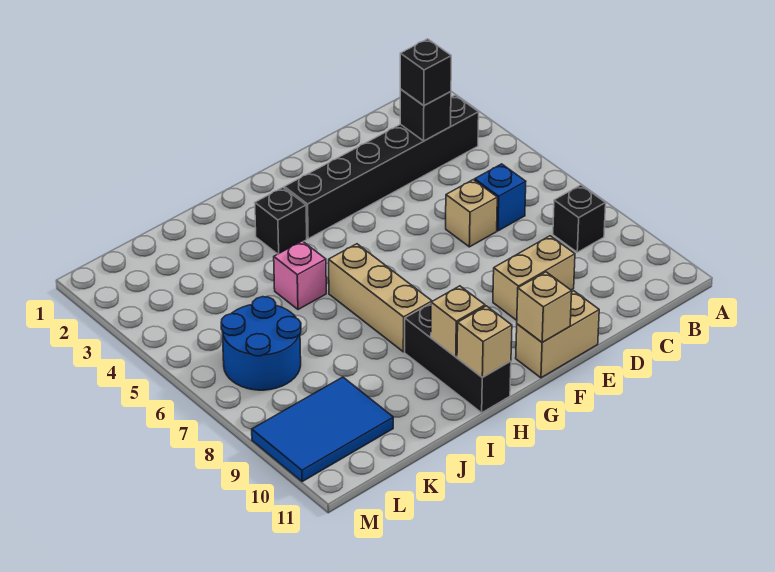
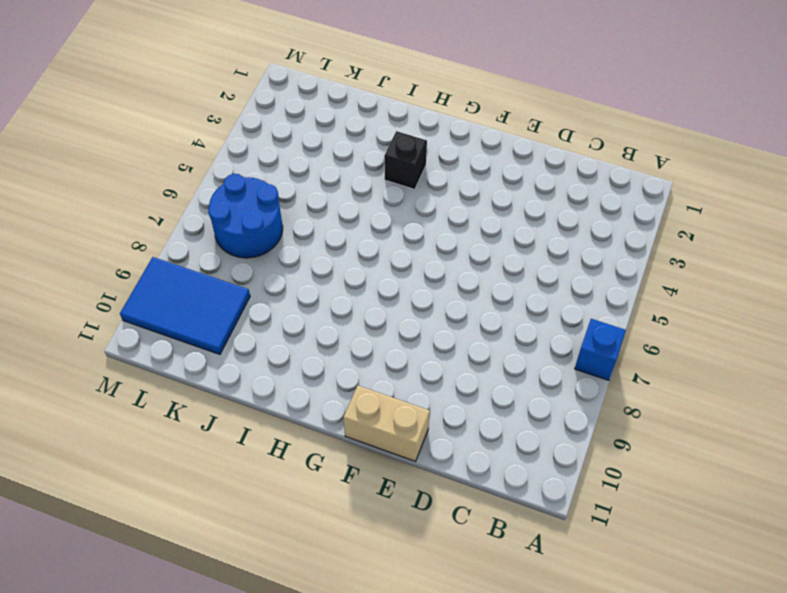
blue 1x1 brick [575,319,626,380] -> blue 1x1 brick moved to [475,164,526,231]
none -> black 1x6 brick [284,95,479,239]
none -> black 1x1 brick [553,185,606,252]
none -> tan 1x1 brick [446,180,497,247]

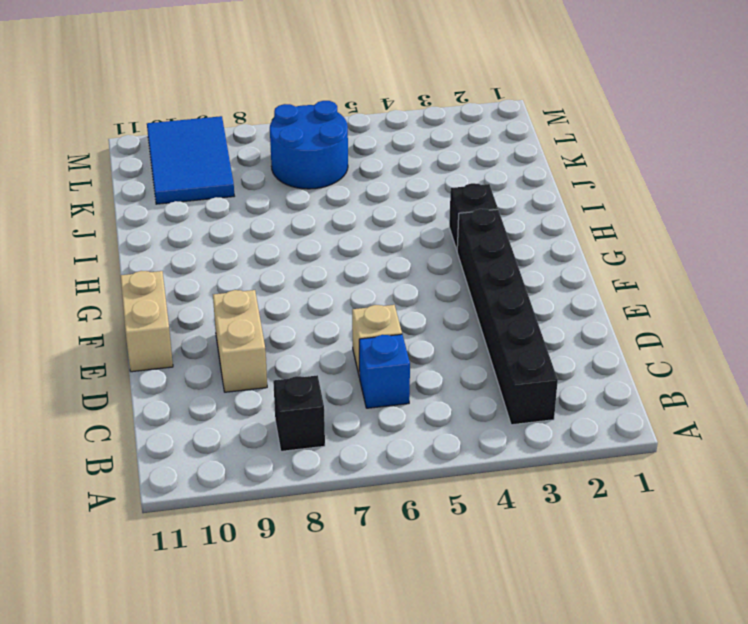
none -> tan 1x3 brick [329,244,432,352]
none -> black 1x3 brick [405,303,511,413]
none -> pink 1x1 brick [274,241,326,310]

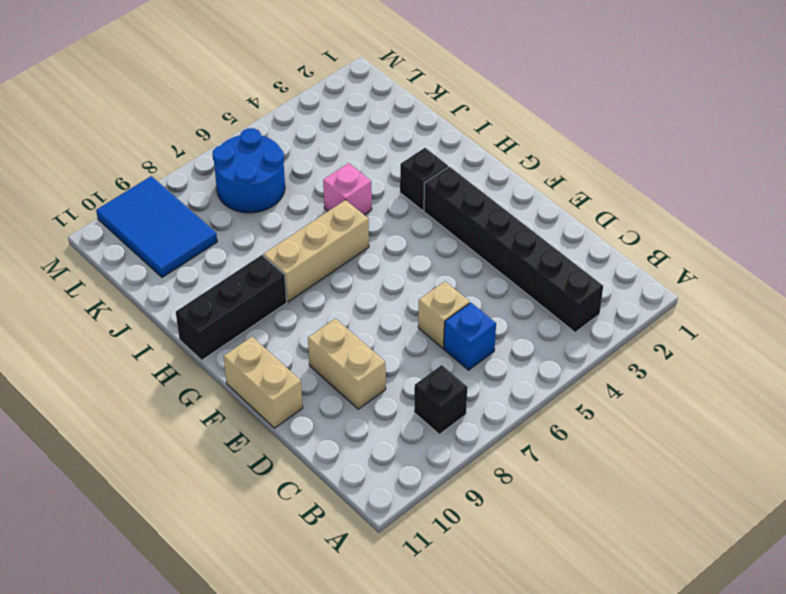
none -> black 1x1 brick [400,89,451,141]
none -> tan 1x1 brick [517,272,572,343]
none -> tan 1x1 brick [431,286,485,357]

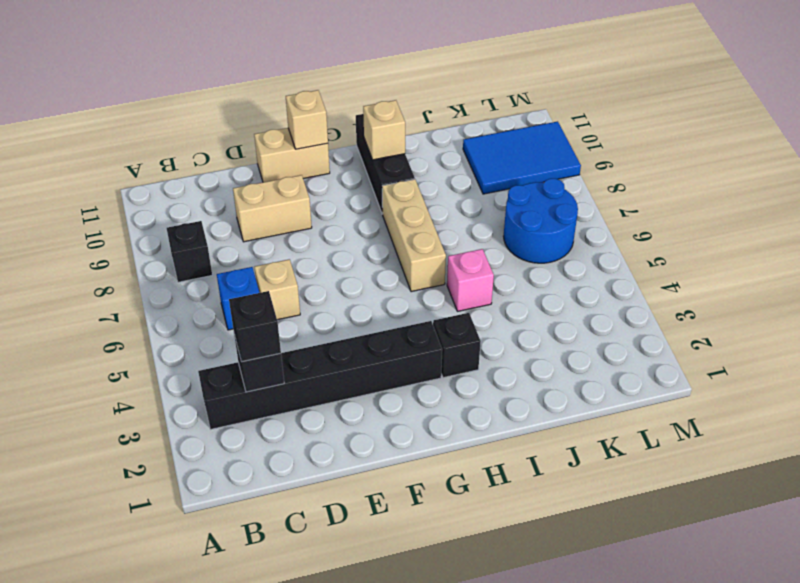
none -> tan 1x1 brick [457,306,512,377]

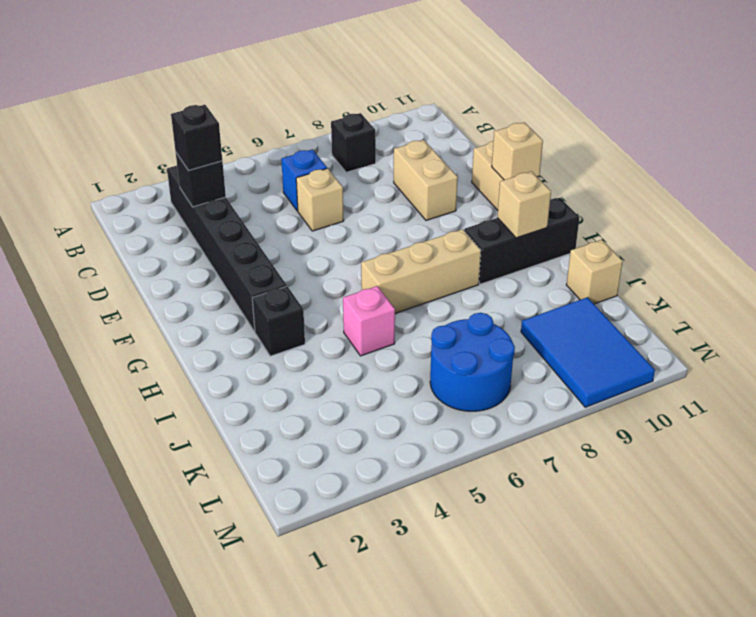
tan 1x1 brick [567,240,623,304] -> tan 1x1 brick moved to [457,306,512,377]

